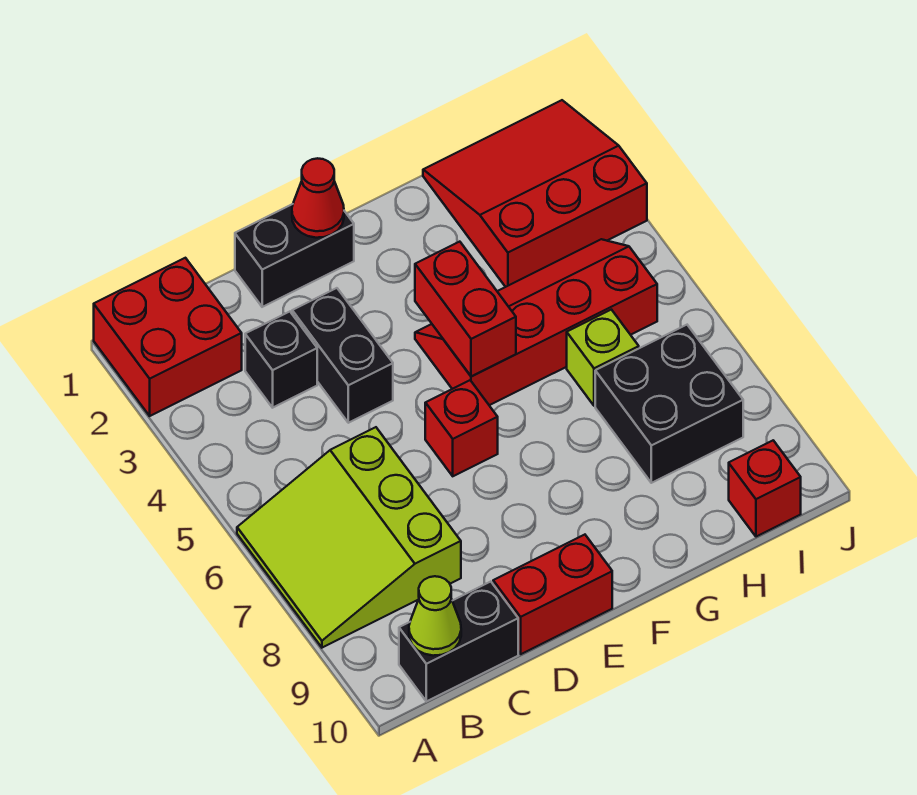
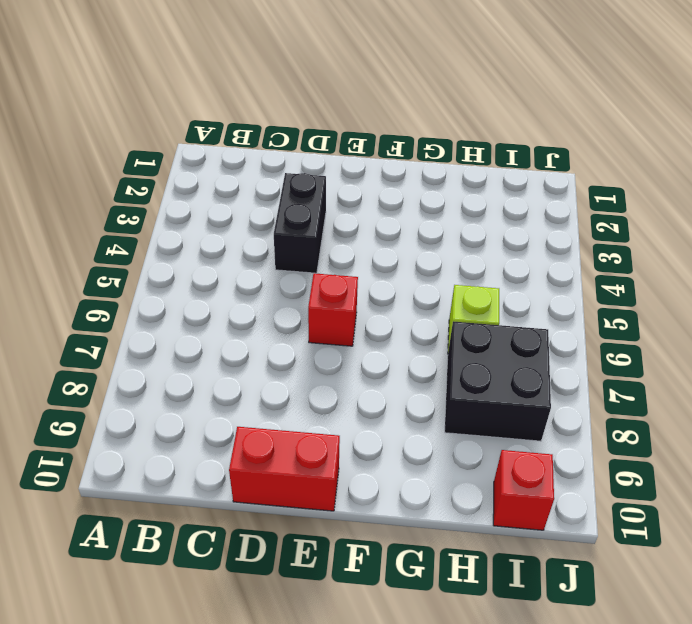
none -> red 2x2 brick [94,258,242,416]
none -> lime 3x3 slope [237,427,461,648]
none -> black 1x2 brick [399,582,518,701]

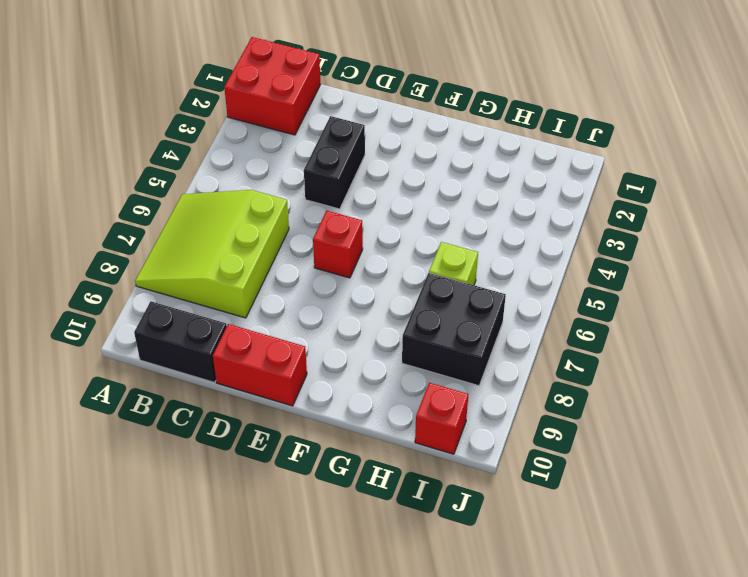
none -> black 1x1 brick [245,312,317,408]
none -> black 1x2 brick [235,204,354,307]
none -> red 2x4 slope [415,239,657,405]

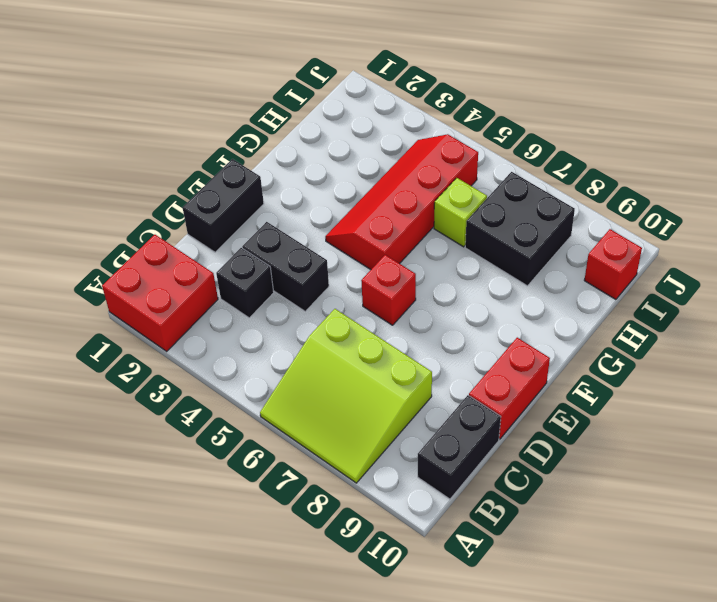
none -> red 3x3 slope [423,100,647,287]
none -> lime 1x1 cone [409,576,461,656]
none -> red 1x1 cone [292,158,344,238]

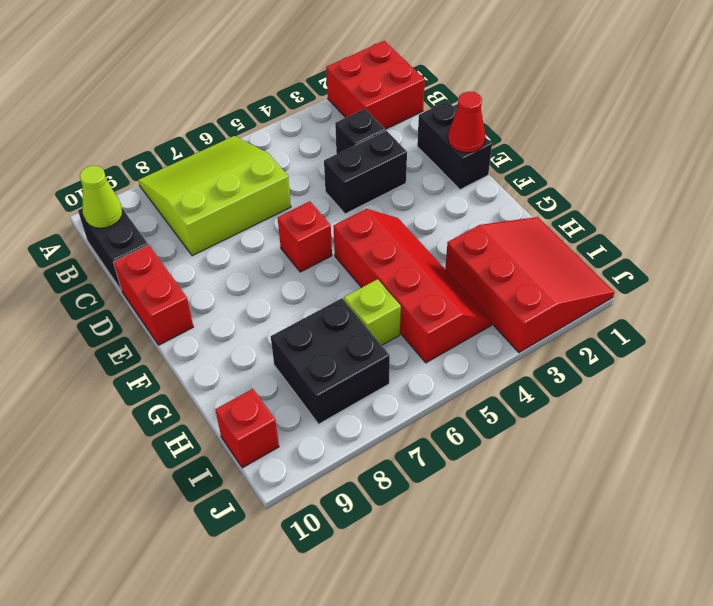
none -> red 1x2 brick [415,242,516,377]

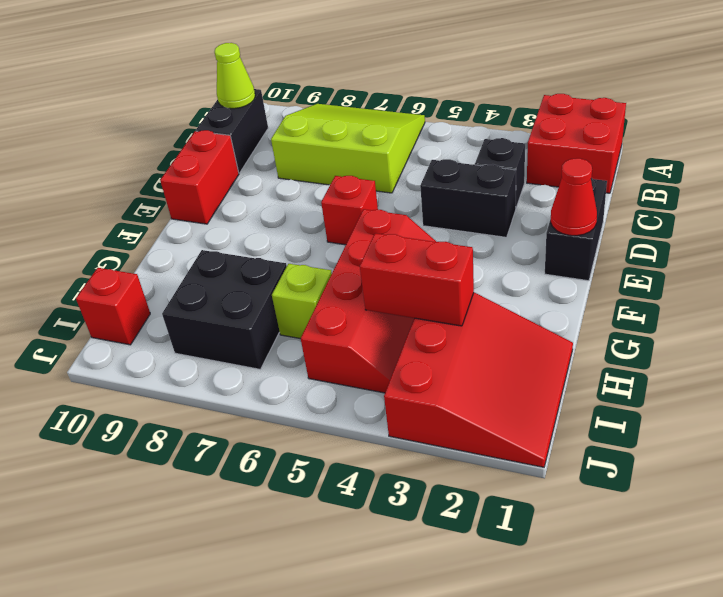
red 1x2 brick [360,233,474,326] -> red 1x2 brick moved to [415,242,516,377]

